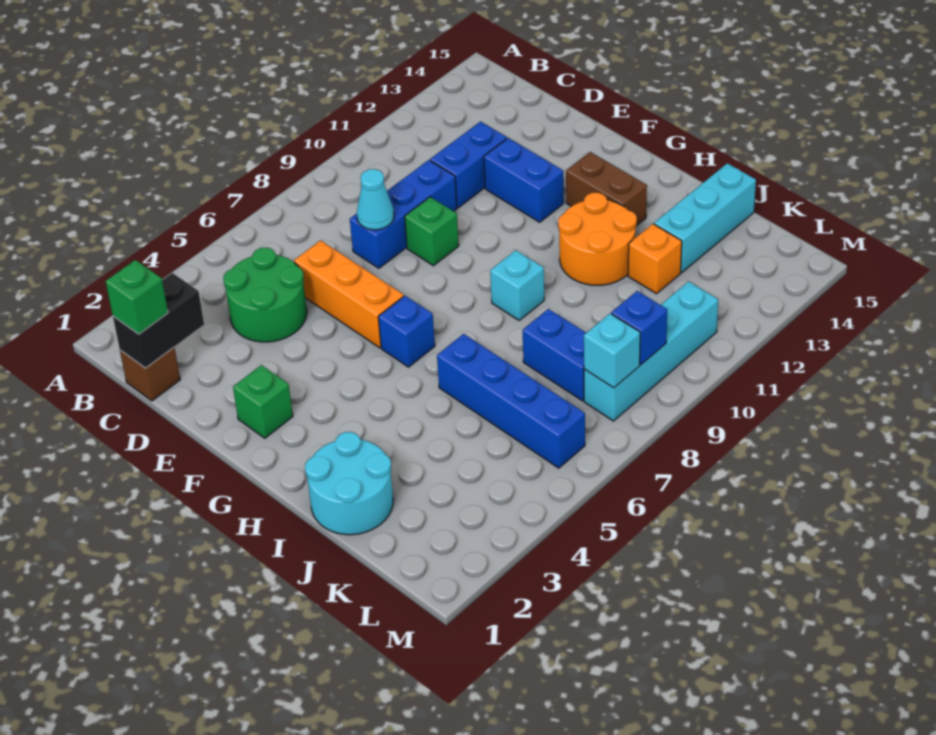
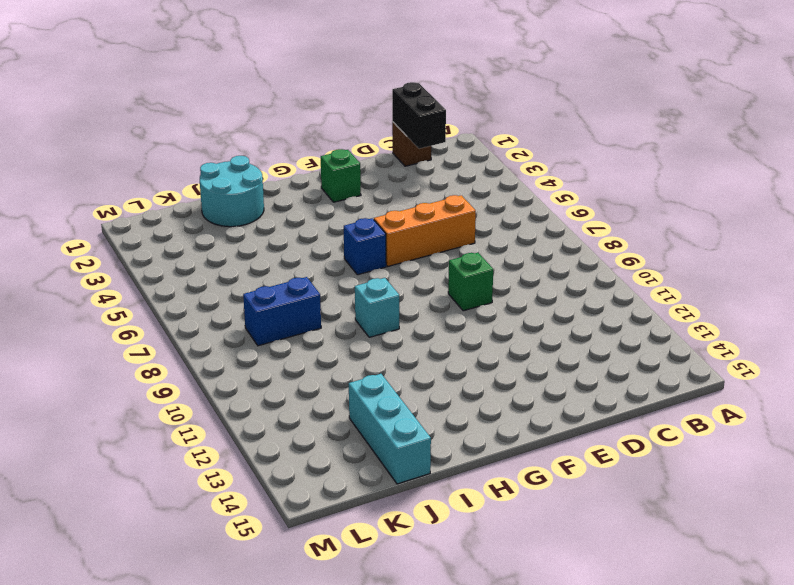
none -> green 2x2 round brick [223,248,307,342]
none -> blue 1x3 brick [350,160,457,268]
none -> blue 1x2 brick [430,122,507,208]

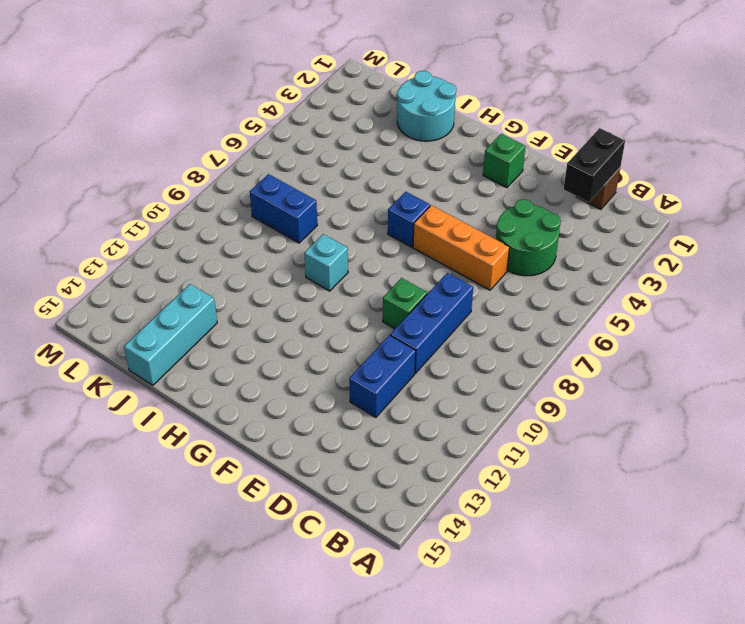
none -> blue 1x2 brick [484,138,564,222]
none -> brown 1x2 brick [566,152,647,225]
none -> orange 2x2 round brick [558,193,637,285]

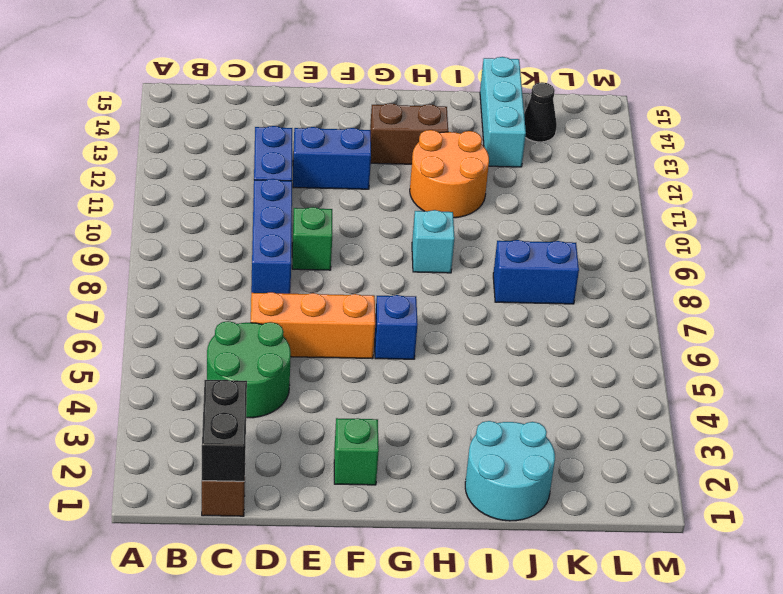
black 1x1 cone [524,82,557,142] -> none
none -> blue 1x4 brick [437,334,585,468]
none -> orange 1x1 brick [628,224,682,294]
none -> cyan 1x4 brick [584,281,718,421]

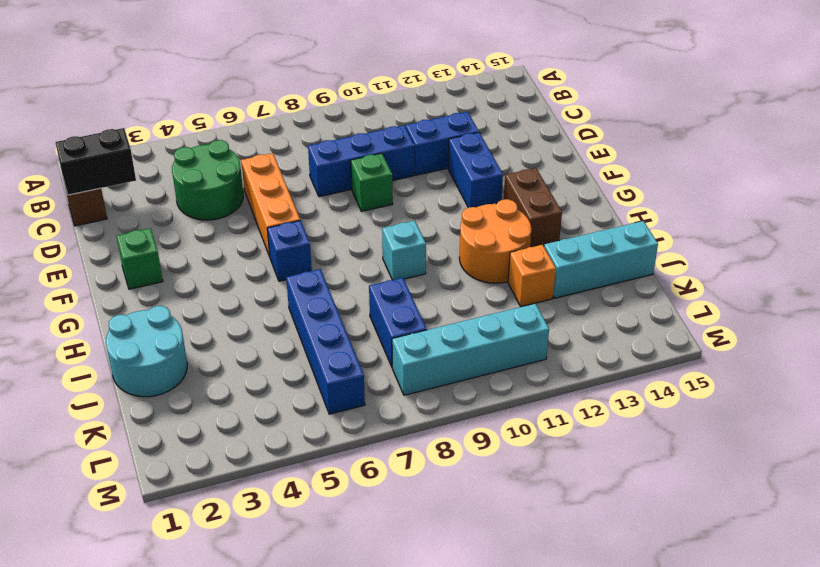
none -> cyan 1x1 cone [357,169,394,230]
none -> cyan 1x1 brick [584,314,640,388]
none -> blue 1x1 brick [611,291,667,365]

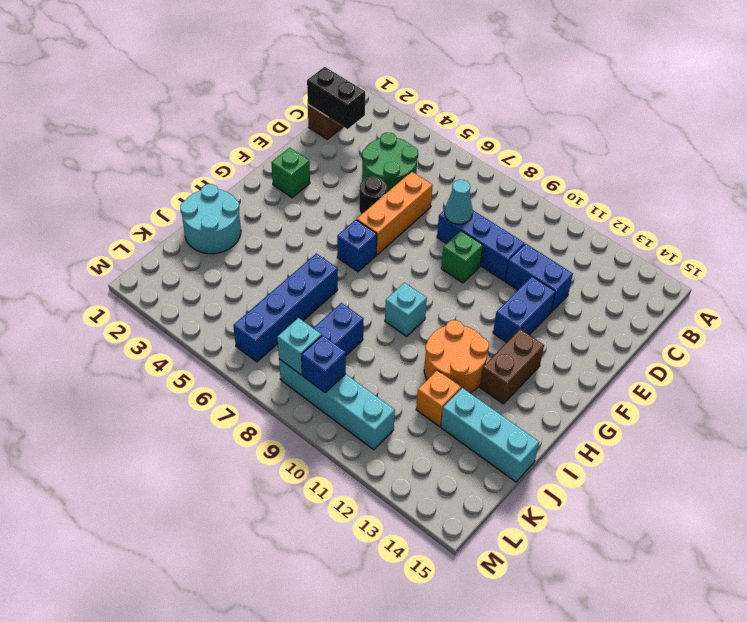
black 1x1 round brick [359,177,387,215] -> none
none -> green 1x1 brick [106,260,168,334]

